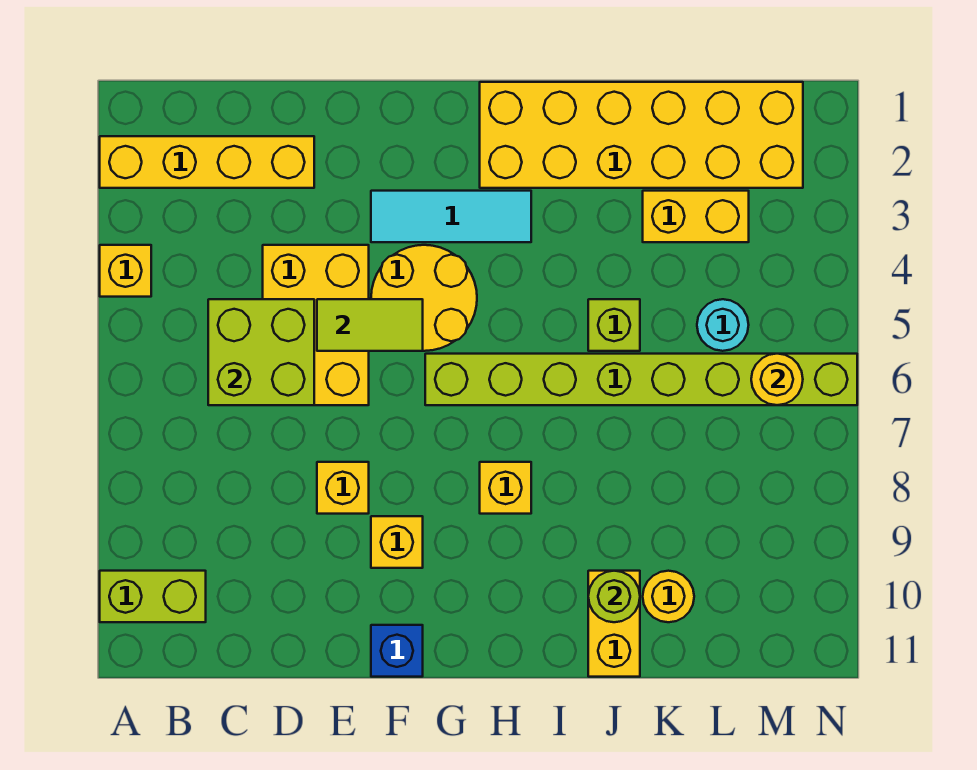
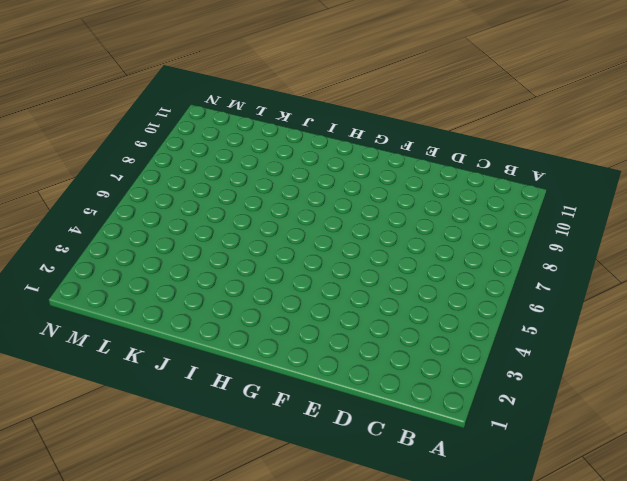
none -> yellow 1x4 brick [100,136,314,188]
none -> yellow 1x1 brick [100,245,151,297]
none -> lime 1x2 brick [100,571,206,622]

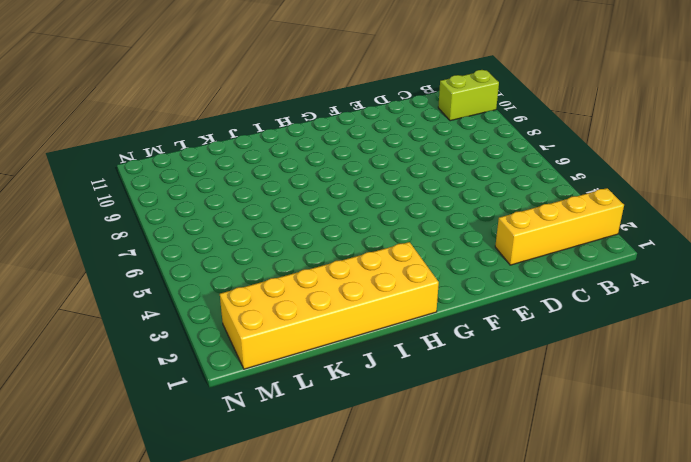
none -> yellow 1x1 brick [100,245,151,297]
none -> yellow 2x3 brick [263,245,369,405]
none -> yellow 1x1 brick [317,462,369,514]

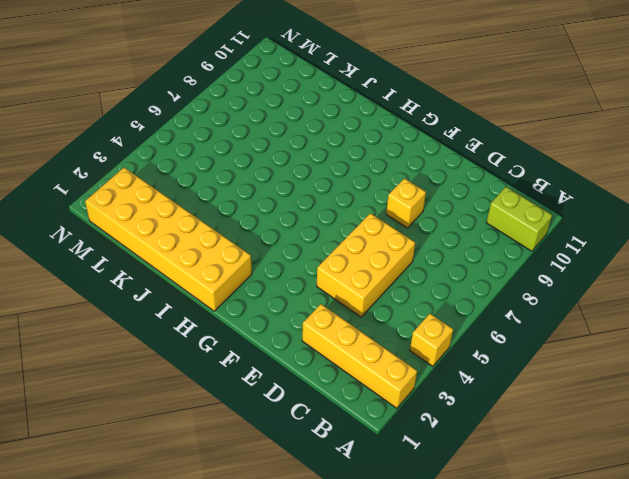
none -> cyan 1x3 tile [371,191,531,242]
none -> yellow 2x2 round brick [371,245,477,351]
none -> yellow 1x1 brick [371,516,423,568]

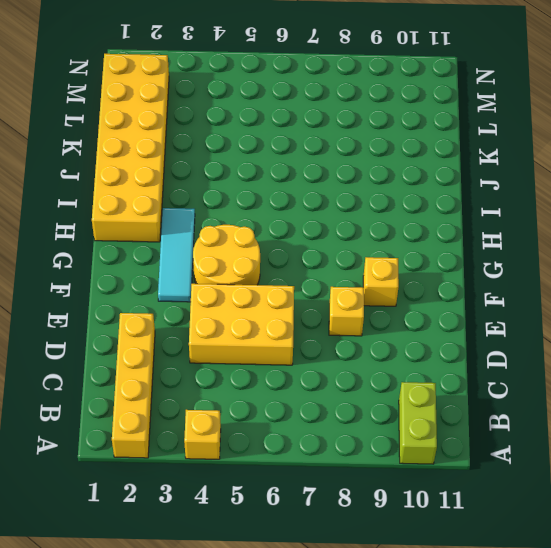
none -> blue 1x1 brick [371,625,423,677]
none -> lime 1x8 brick [425,354,857,405]
none -> yellow 1x1 brick [480,462,531,514]

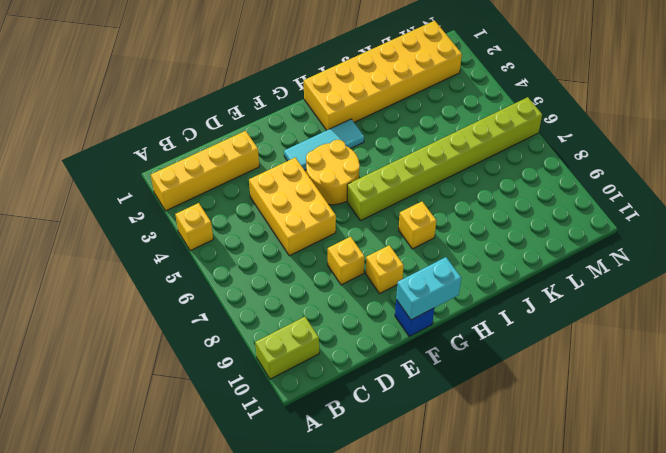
cyan 1x2 brick [396,257,461,320] -> none
none -> lime 1x1 brick [588,299,640,351]
none -> yellow 1x2 brick [588,571,640,677]
none -> yellow 1x2 brick [643,191,749,242]

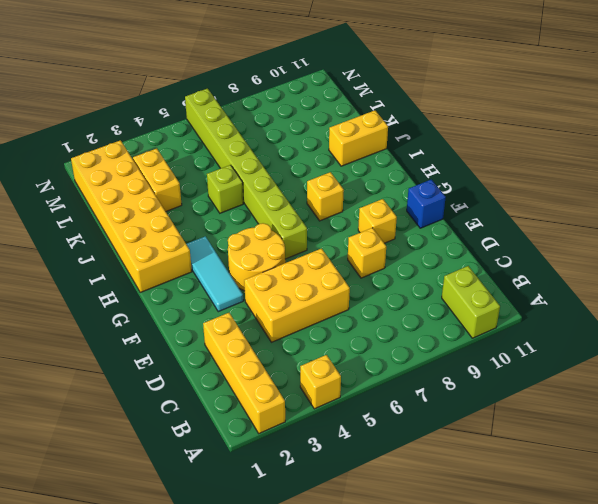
none -> yellow 1x1 round brick [643,571,694,622]
none -> cyan 1x1 round brick [697,299,749,351]
none -> lime 2x2 brick [208,299,314,405]

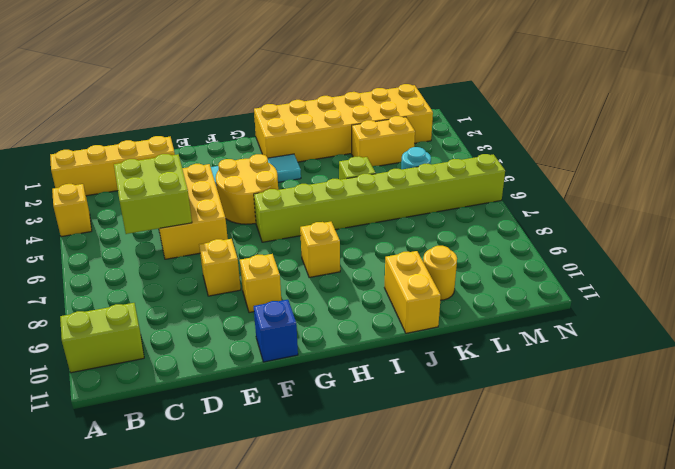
none -> lime 1x2 tile [317,299,423,351]
none -> lime 1x1 round brick [588,571,640,622]
none -> yellow 1x1 round brick [751,354,803,405]

